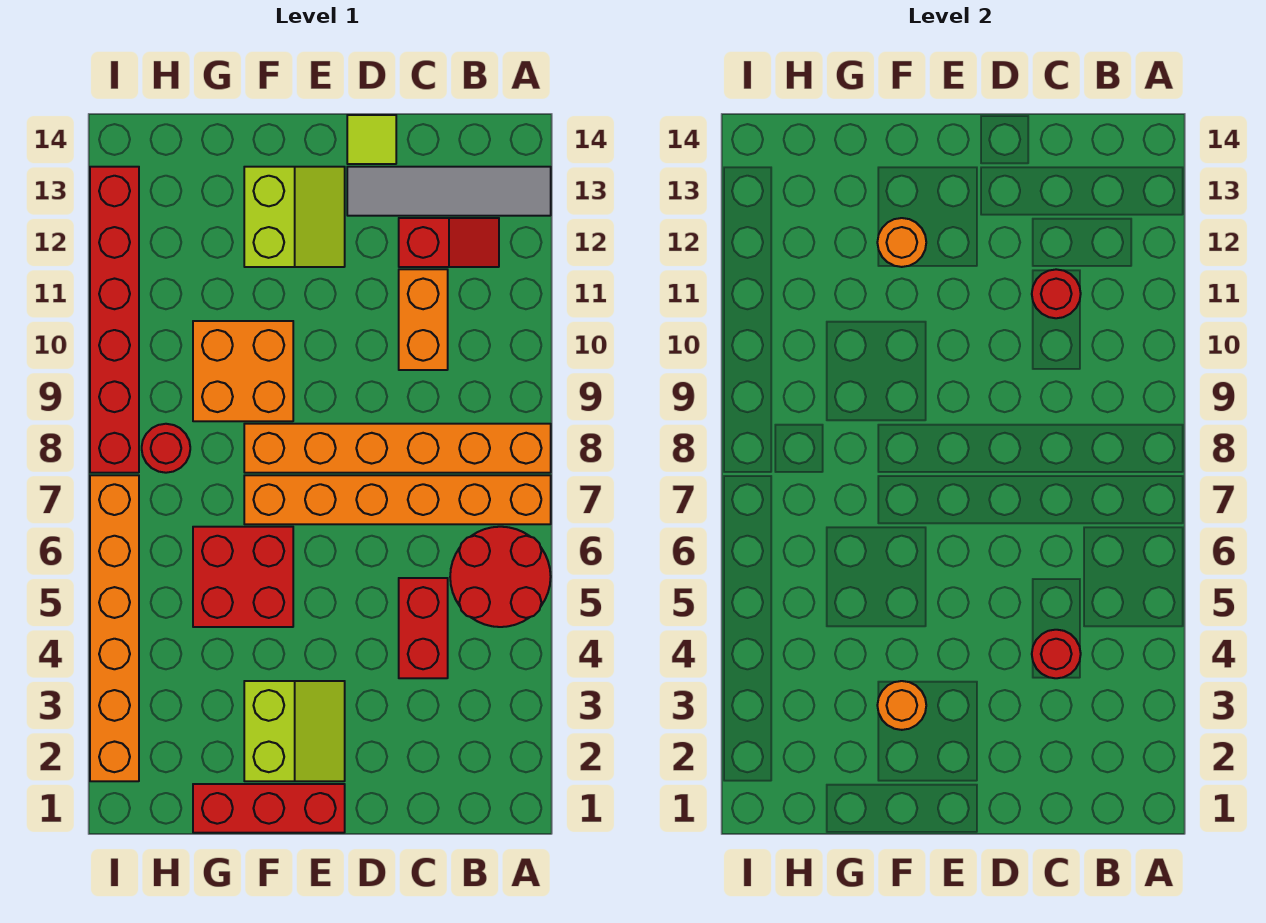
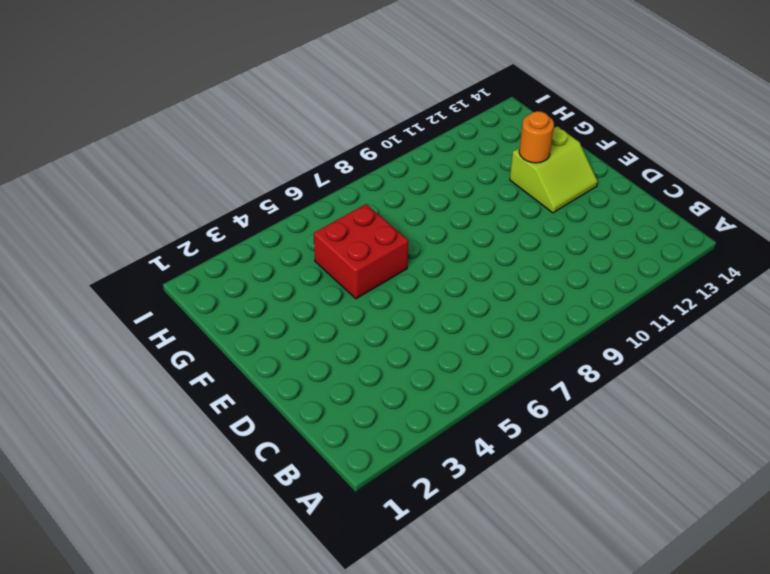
none -> red 2x2 round brick [450,527,551,627]
none -> orange 1x6 brick [244,475,551,524]
none -> orange 1x6 brick [244,424,551,473]

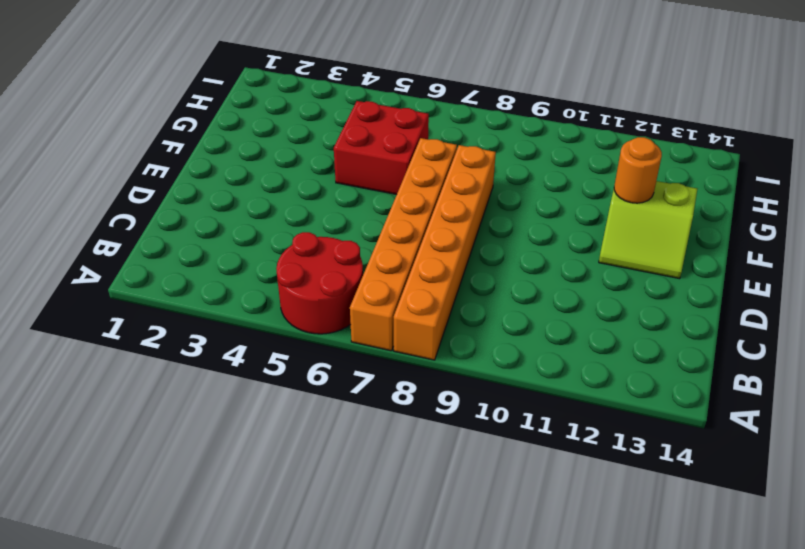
none -> grey 1x4 tile [347,167,551,216]
none -> red 1x2 slope [399,218,499,267]
none -> red 1x2 brick [399,578,448,678]

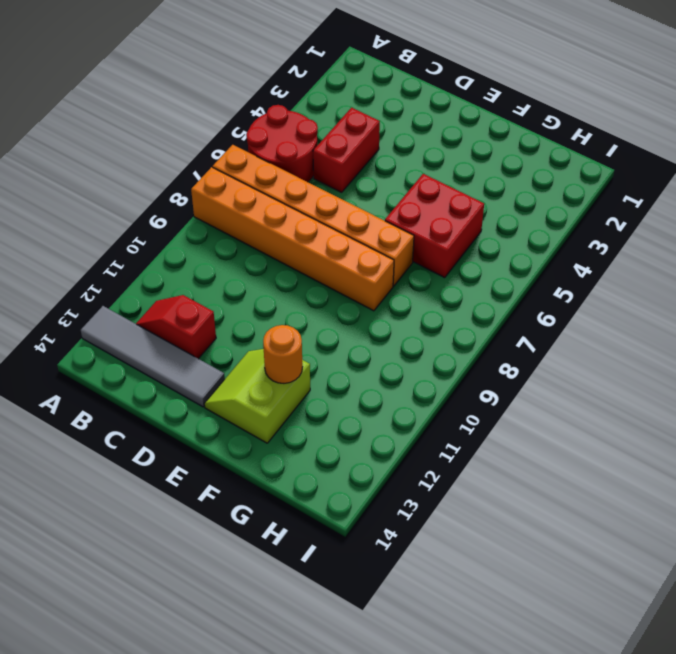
none -> orange 1x2 brick [399,269,448,370]
none -> lime 1x1 tile [347,115,396,164]
none -> red 1x3 brick [193,784,345,833]

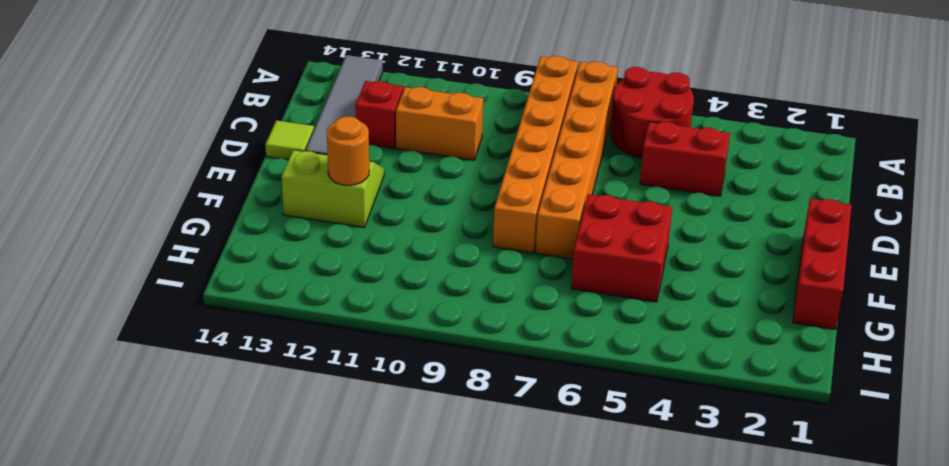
none -> lime 2x2 slope [244,681,345,781]
none -> orange 2x2 brick [193,321,293,421]
none -> red 1x1 round brick [142,424,190,473]

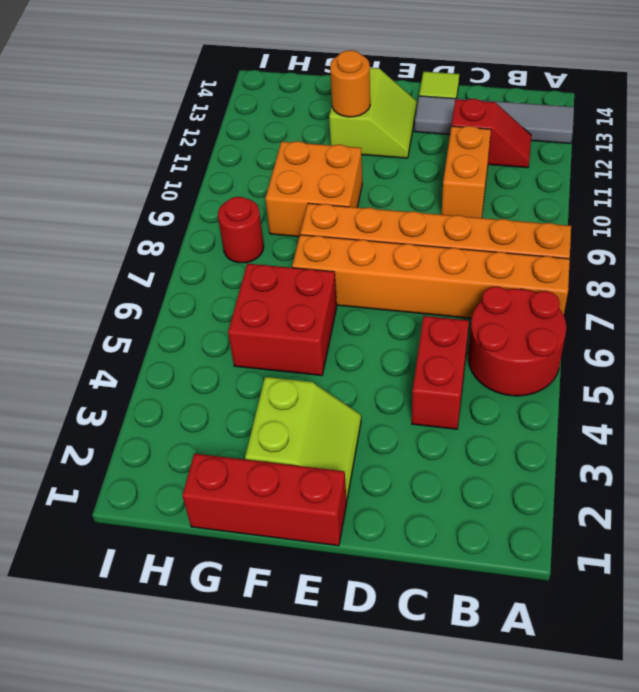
none -> orange 1x6 brick [90,475,139,781]
none -> red 1x6 brick [90,167,139,473]
none -> red 1x1 round brick [1032,630,1081,678]

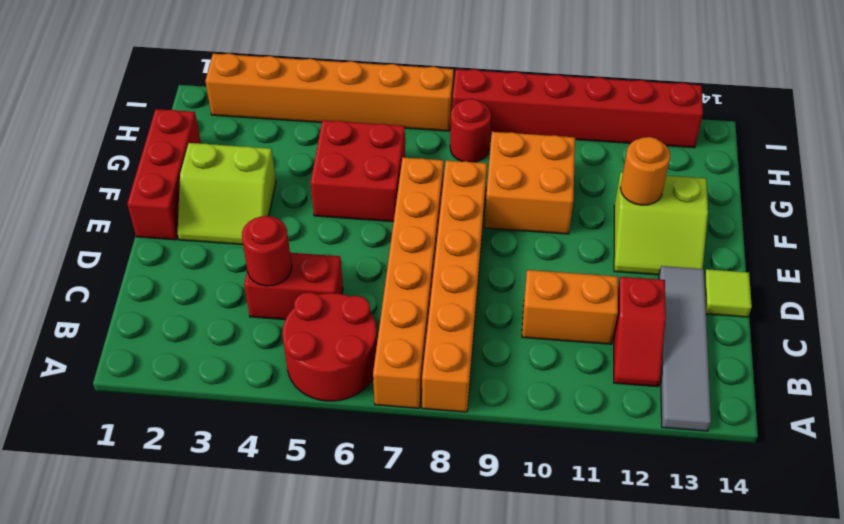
none -> red 1x1 round brick [1032,269,1081,318]
none -> orange 1x1 round brick [877,681,926,730]

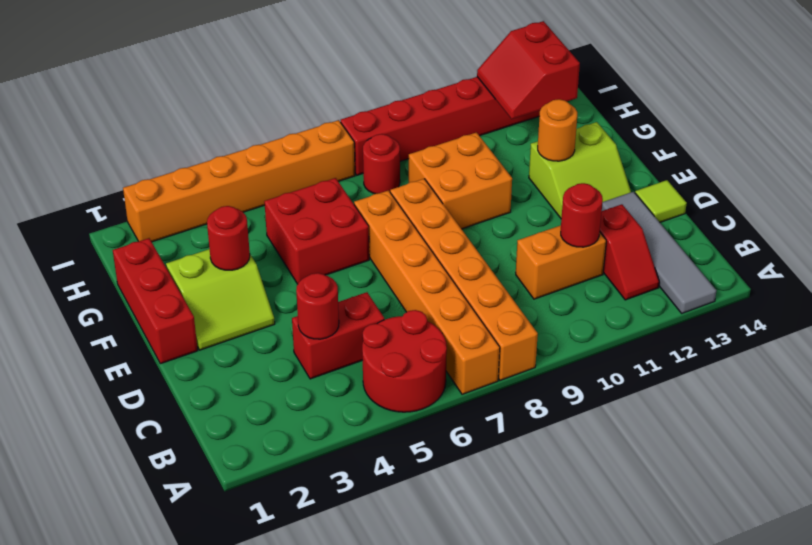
red 1x1 round brick [207,206,250,270] -> orange 1x1 round brick [877,681,926,730]
red 2x2 slope [477,21,580,119] -> none

